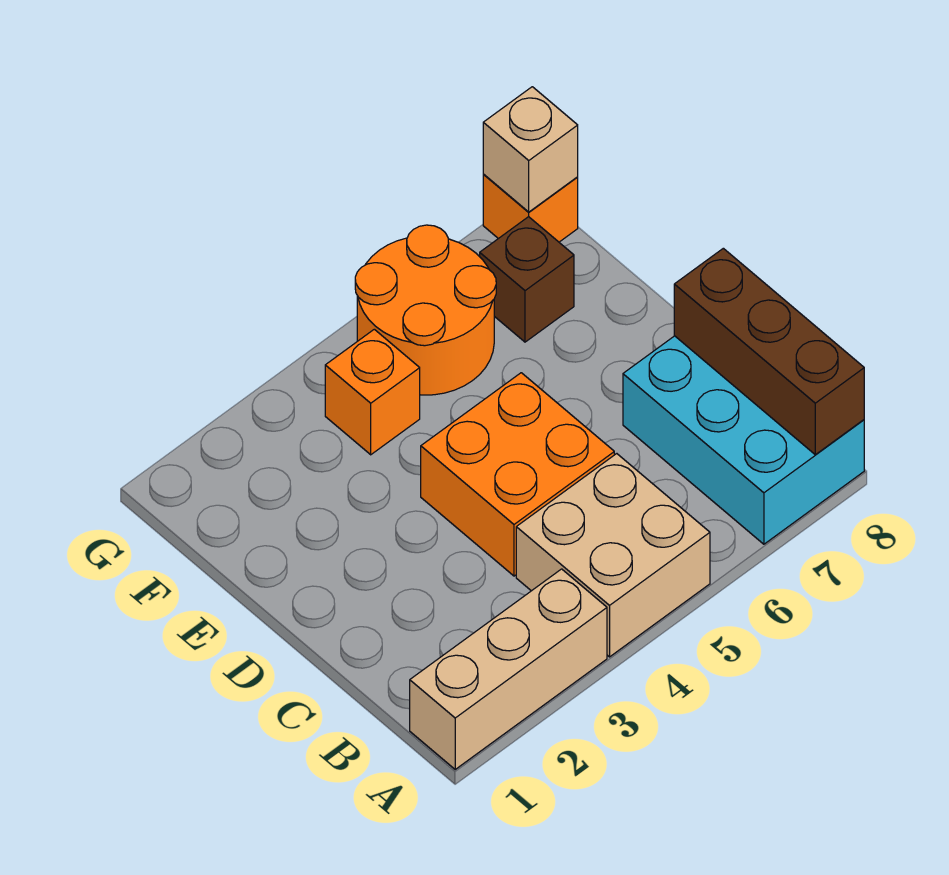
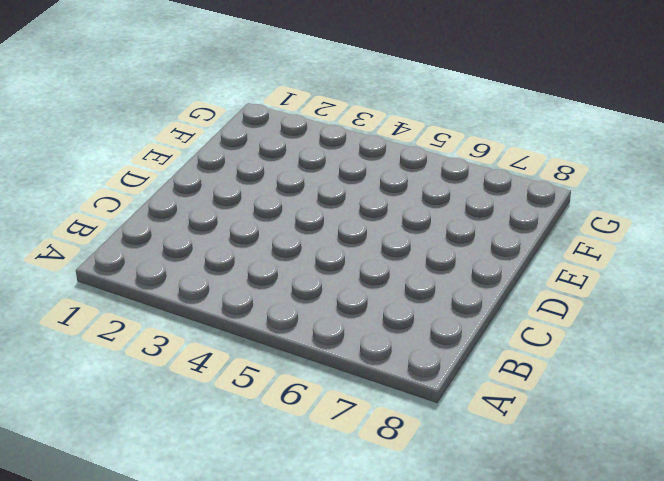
none -> tan 1x3 brick [410,569,607,769]
none -> tan 2x2 brick [516,454,710,657]

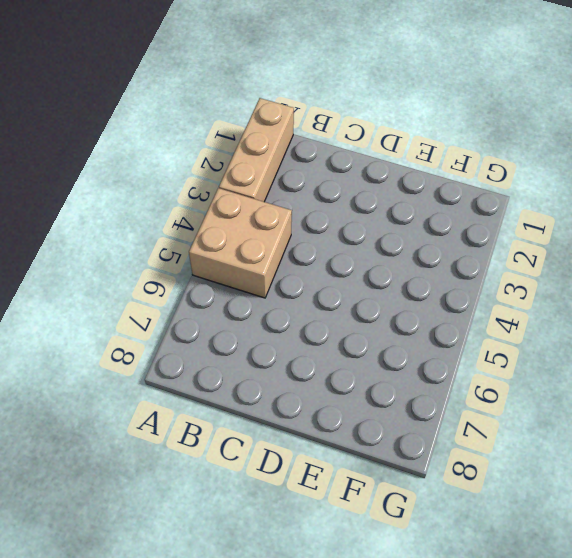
none -> cyan 2x3 brick [623,336,864,544]
none -> orange 2x2 brick [421,373,614,576]

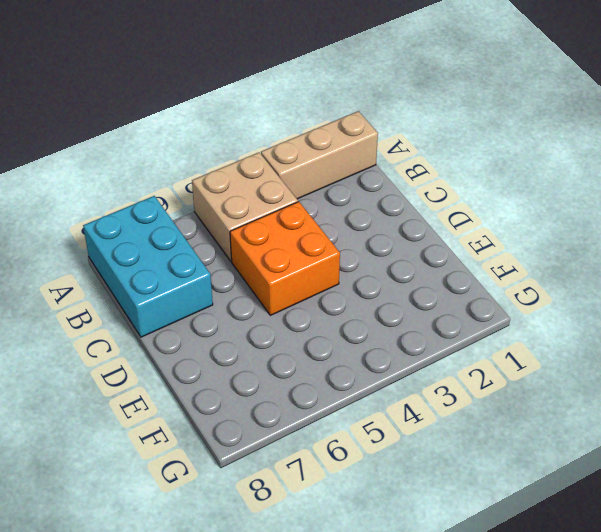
none -> orange 1x1 brick [325,329,420,455]
none -> orange 2x2 round brick [355,225,496,395]

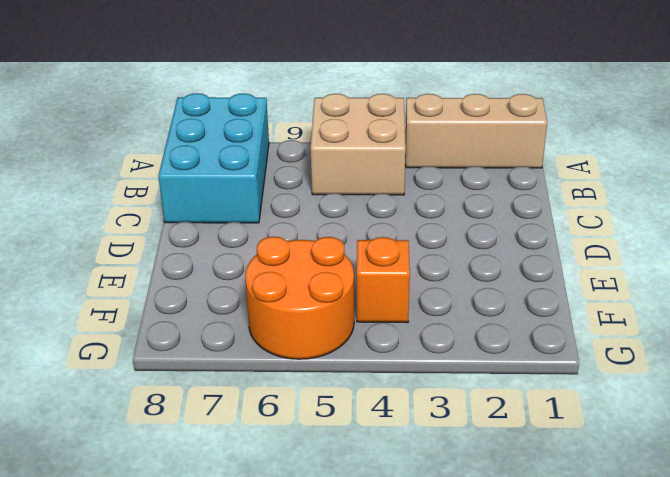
none -> orange 2x2 brick [421,373,614,576]
none -> brown 1x1 brick [480,217,574,342]

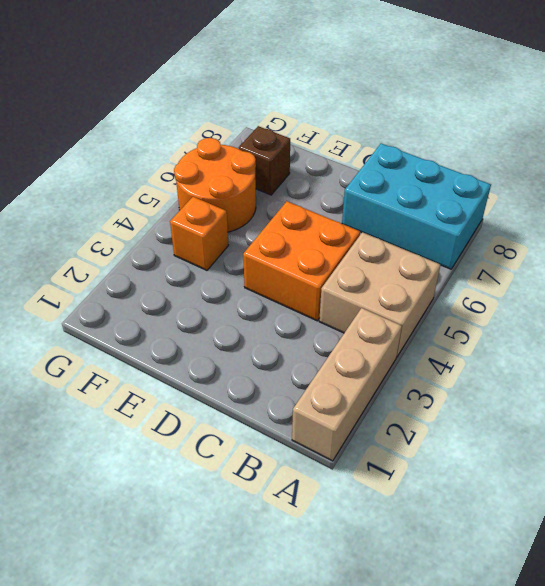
none -> orange 1x1 brick [483,175,578,242]
none -> brown 1x3 brick [674,248,864,455]

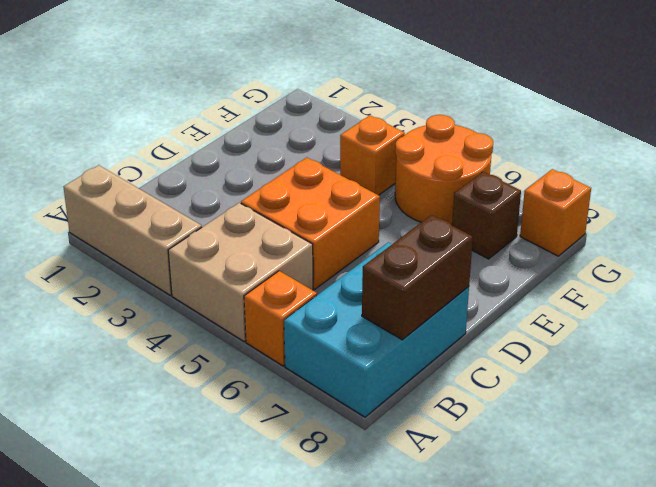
orange 1x1 brick [244,271,317,366] -> none
brown 1x2 brick [362,215,473,340] -> brown 1x3 brick [674,248,864,455]
none -> tan 1x1 brick [483,87,578,212]

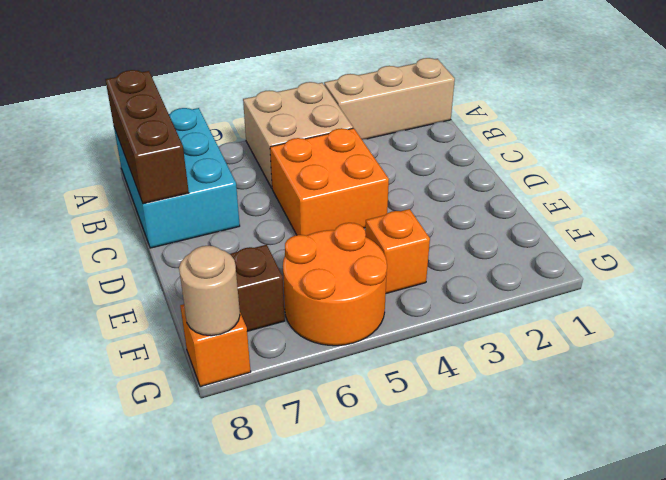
tan 1x1 round brick [179,246,240,336] -> tan 1x1 brick [483,87,578,212]

